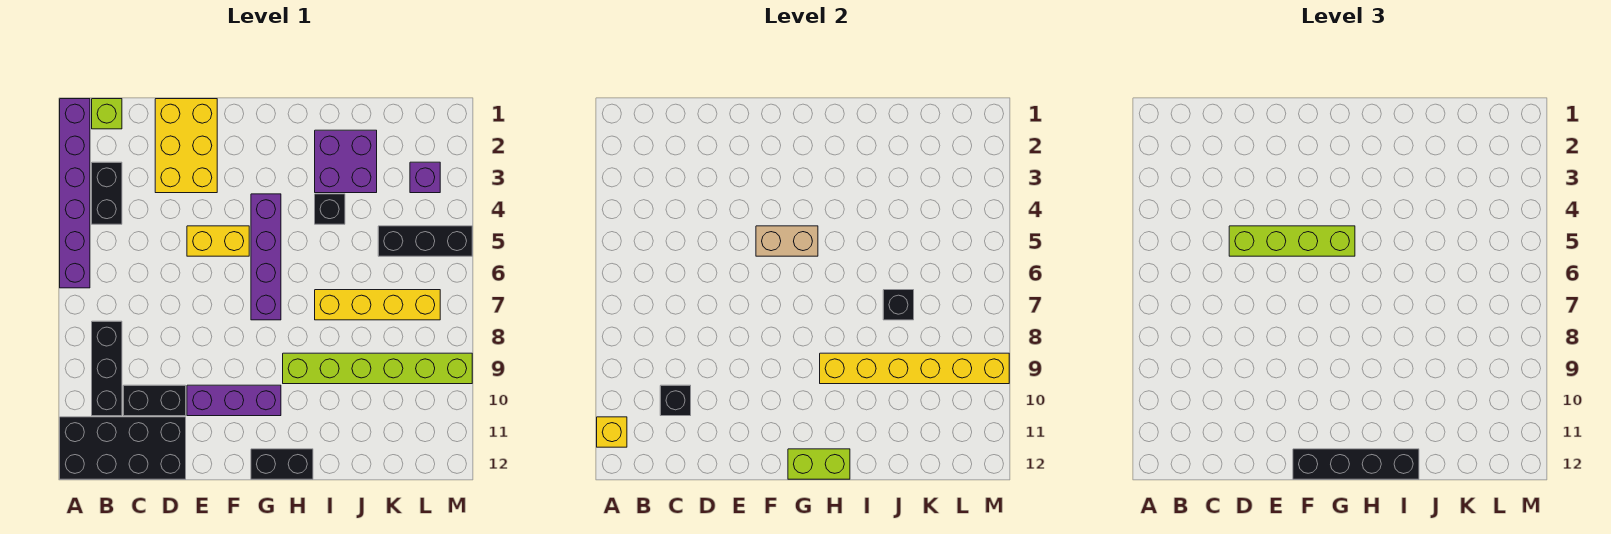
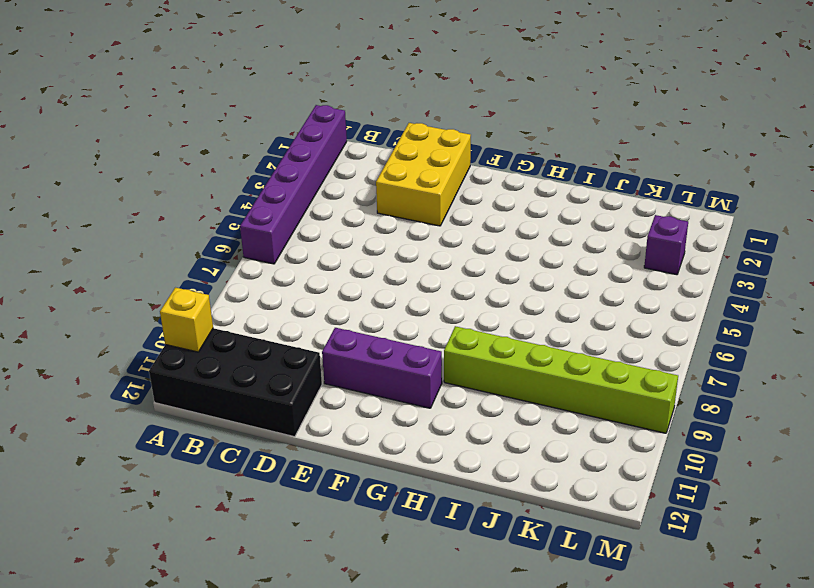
none -> lime 1x1 brick [92,99,122,129]
none -> black 1x2 brick [92,162,122,224]
none -> black 1x3 brick [92,321,122,416]

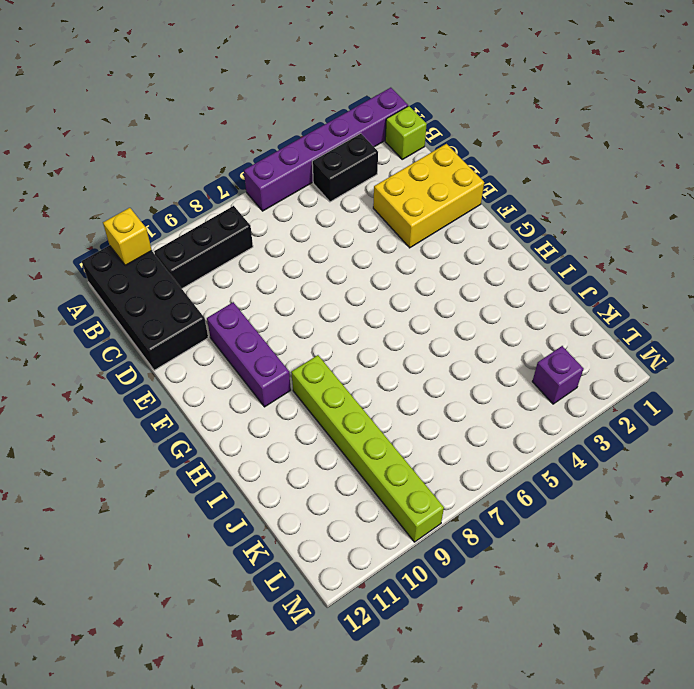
none -> black 1x2 brick [123,385,186,416]
none -> yellow 1x2 brick [187,226,249,256]
none -> purple 1x4 brick [251,194,281,320]

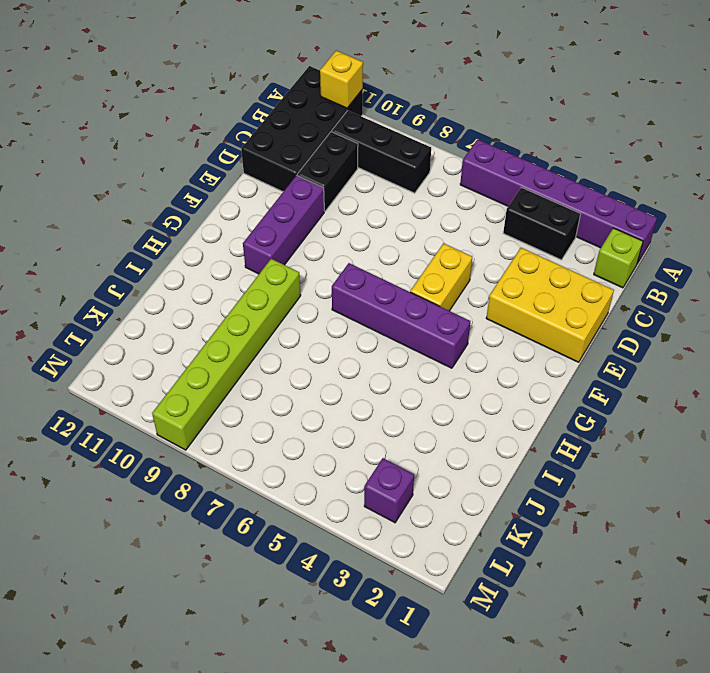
none -> black 1x2 brick [251,449,313,479]
none -> purple 2x2 brick [315,130,377,193]
none -> black 1x1 brick [315,194,345,224]

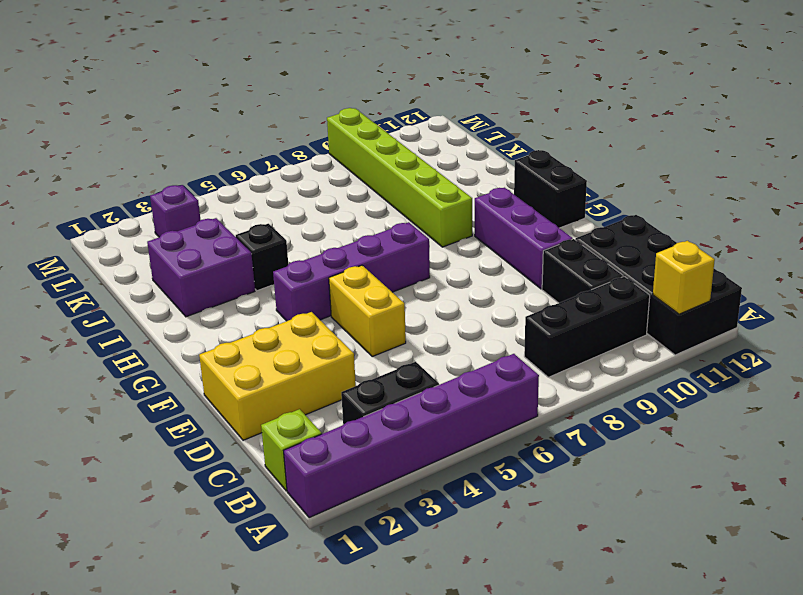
none -> yellow 1x4 brick [315,290,440,320]
none -> black 1x3 brick [378,226,472,256]
none -> black 1x1 brick [660,385,691,416]

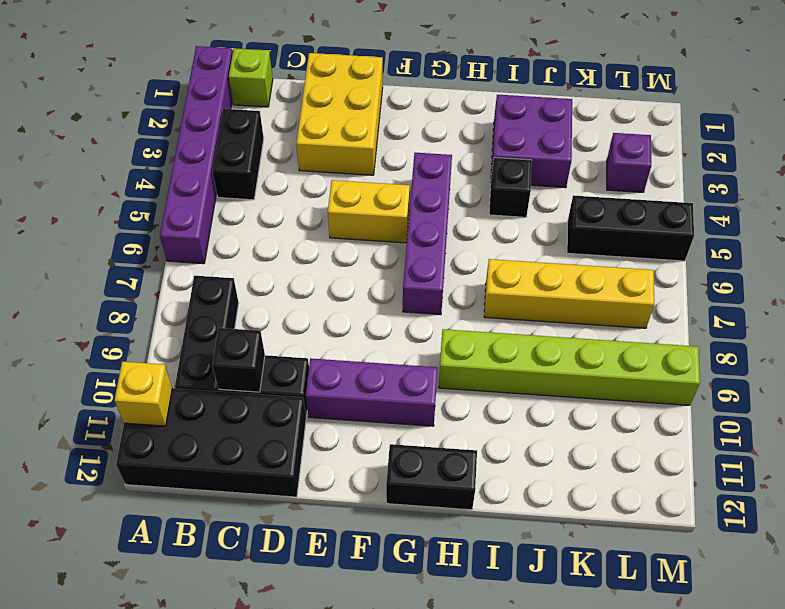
none -> tan 1x2 brick [756,226,818,256]
none -> lime 1x2 brick [788,449,850,479]
none -> yellow 1x6 brick [820,353,1009,384]

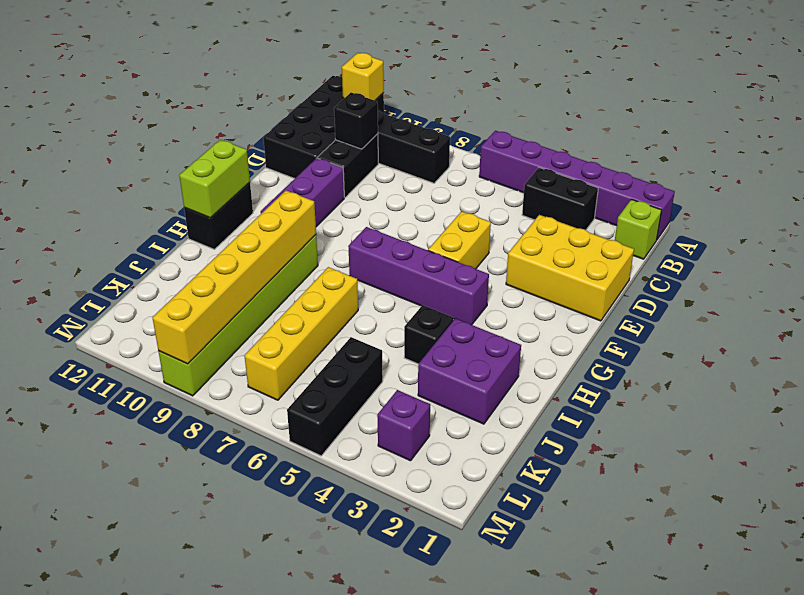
none -> tan 1x2 brick [756,226,818,256]
none -> black 1x1 brick [883,290,914,320]
none -> lime 1x4 brick [1229,226,1355,256]

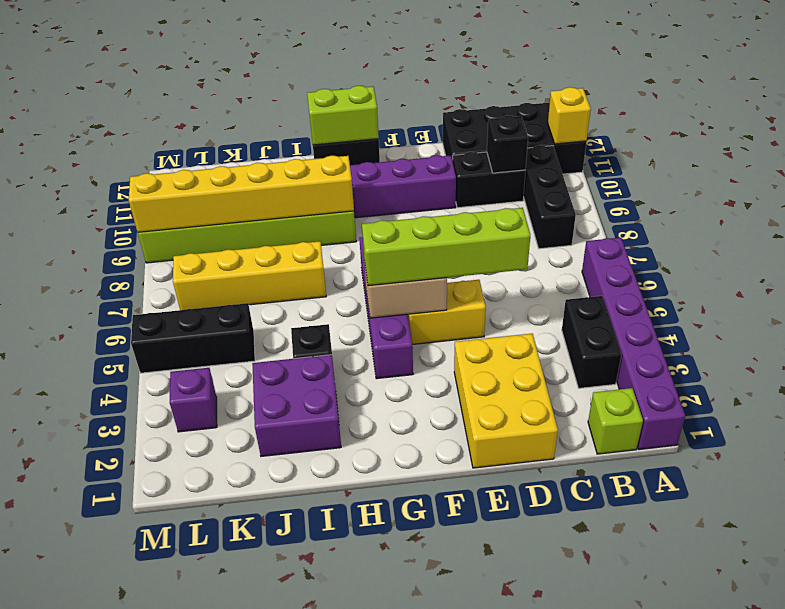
none -> black 1x1 brick [883,290,914,320]
none -> black 1x4 brick [1293,449,1419,479]

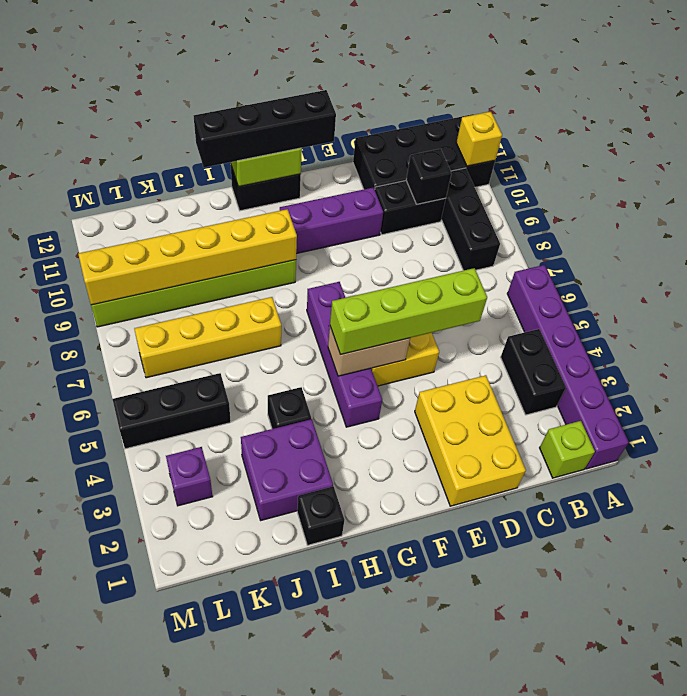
black 1x1 brick [297,486,345,545] -> black 1x1 brick moved to [883,290,914,320]

